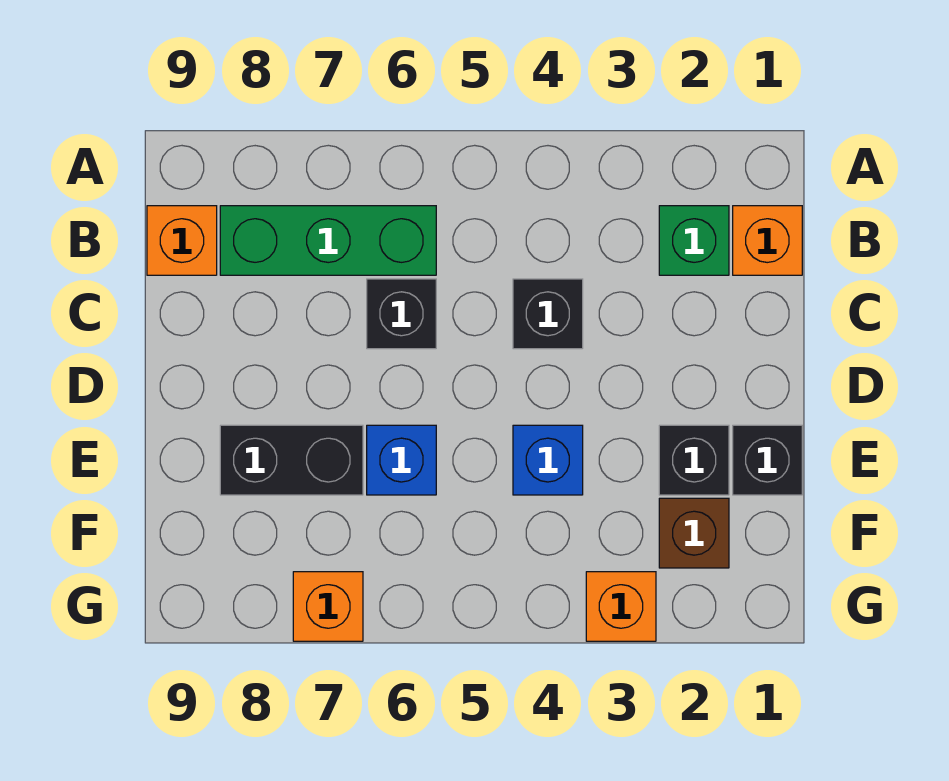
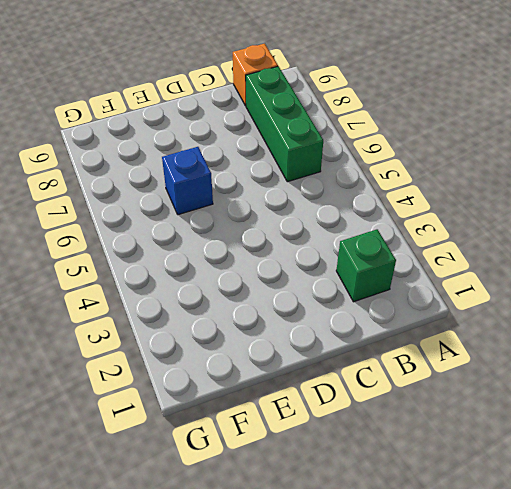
none -> orange 1x1 brick [733,206,802,275]
none -> black 1x1 brick [513,279,583,349]
none -> black 1x1 brick [367,279,436,349]

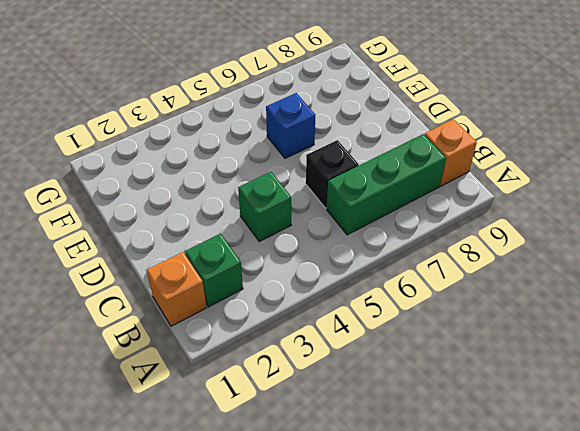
green 1x1 brick [238,172,291,242] -> black 1x1 brick [513,279,583,349]
none -> black 1x1 brick [733,425,802,495]
none -> black 1x1 brick [659,425,729,495]
none -> blue 1x1 brick [513,425,583,495]

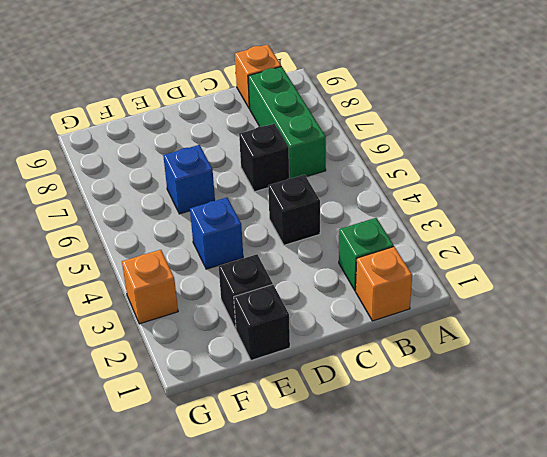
none -> black 1x2 brick [220,425,363,495]
none -> brown 1x1 brick [659,498,729,568]
none -> orange 1x1 brick [293,572,363,641]

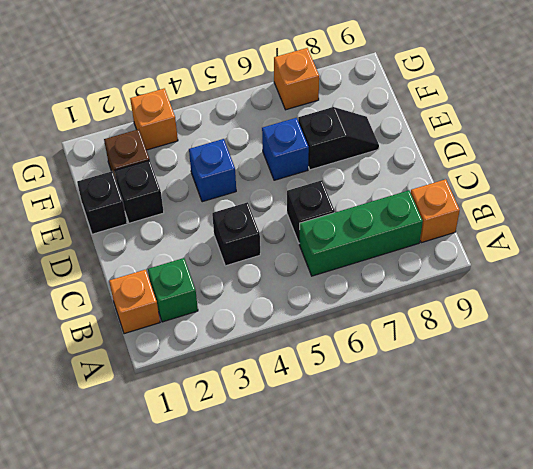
black 1x2 slope [298,107,379,170] -> black 1x2 brick [220,425,363,495]

